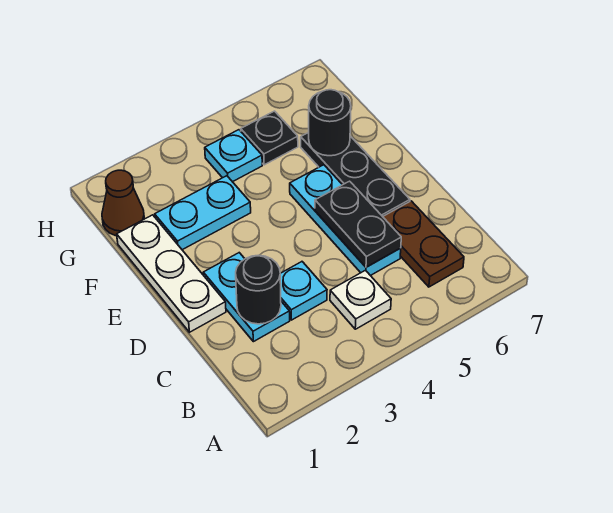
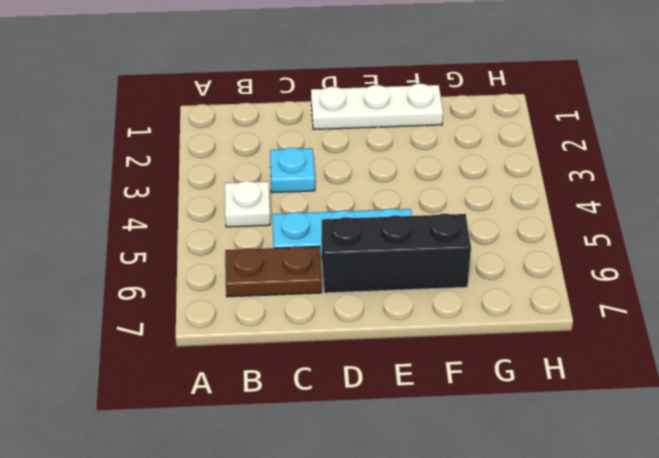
black 1x3 brick [322,214,471,293] -> black 1x3 plate [301,132,410,217]
none -> cyan 1x2 plate [203,253,290,342]
none -> cyan 1x2 plate [155,176,251,250]
none -> brown 1x1 cone [102,170,144,236]

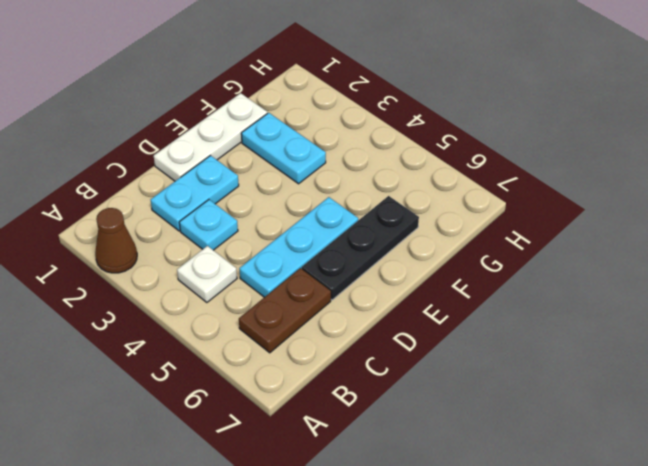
brown 1x1 cone [95,208,137,273] -> brown 1x1 cone moved to [102,170,144,236]
none -> cyan 1x1 plate [205,130,262,182]
none -> black 1x1 plate [241,111,298,165]
none -> black 1x1 round brick [236,255,281,324]

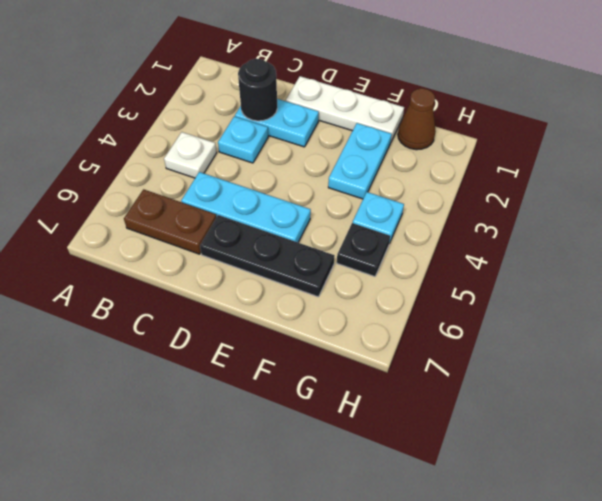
none -> black 1x2 plate [315,181,401,267]
none -> black 1x1 round brick [309,90,351,156]

